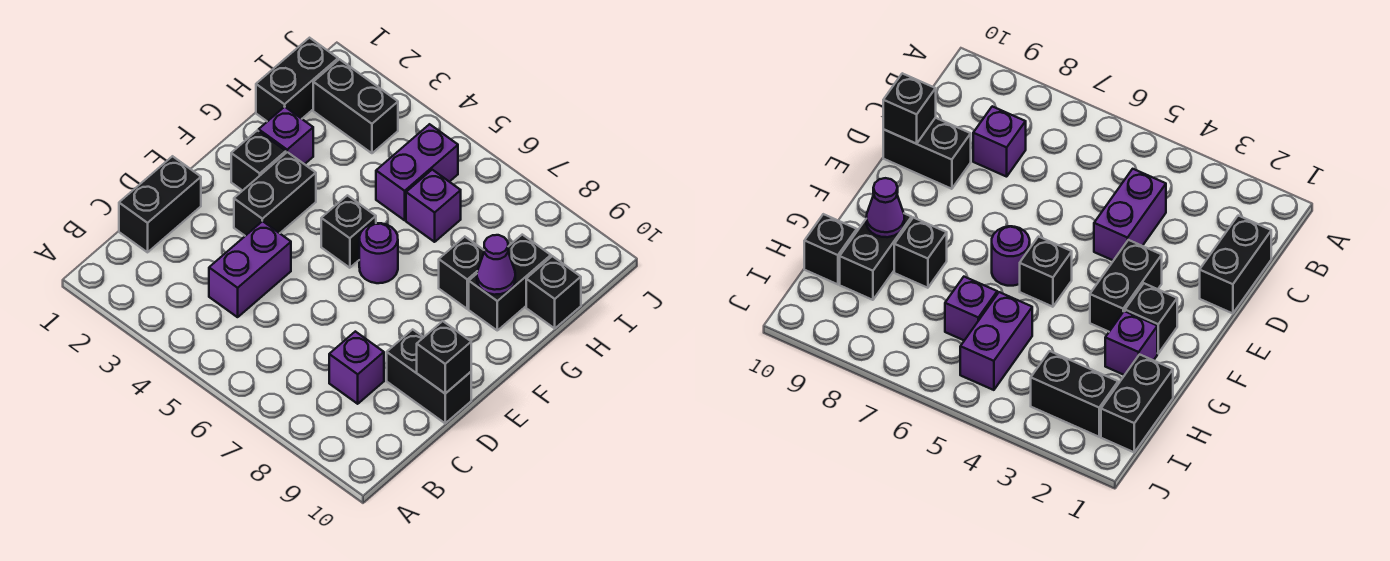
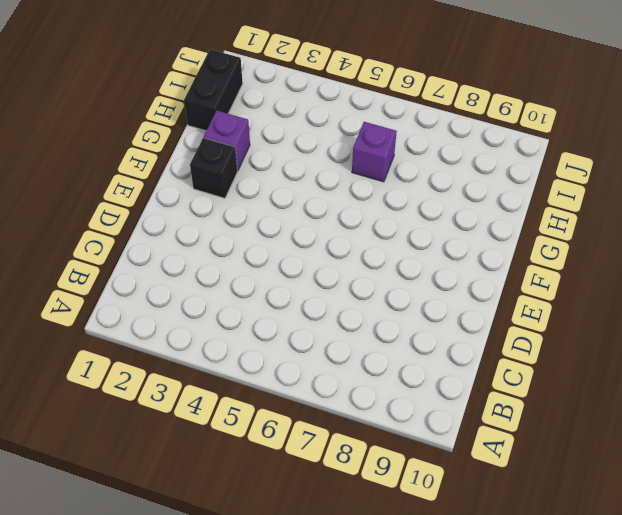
none -> black 1x2 brick [119,156,201,252]
none -> purple 1x2 brick [209,221,291,317]
none -> purple 1x1 brick [329,331,384,404]

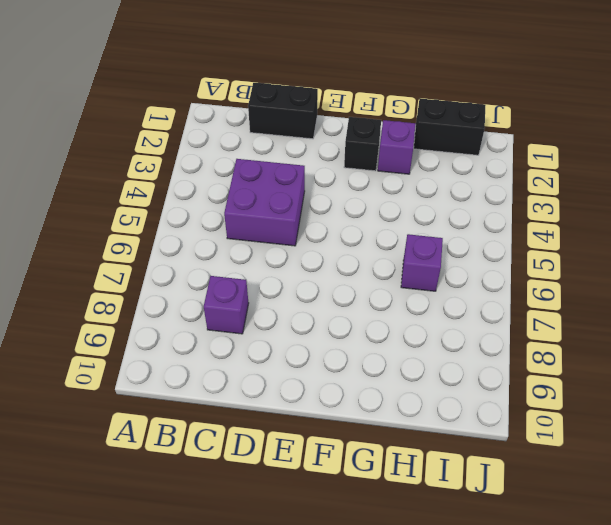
purple 2x2 brick [224,159,305,246] -> purple 1x2 brick [209,221,291,317]
none -> black 1x2 brick [387,329,471,423]
none -> black 1x2 brick [234,152,316,236]
none -> black 1x1 brick [321,195,376,268]

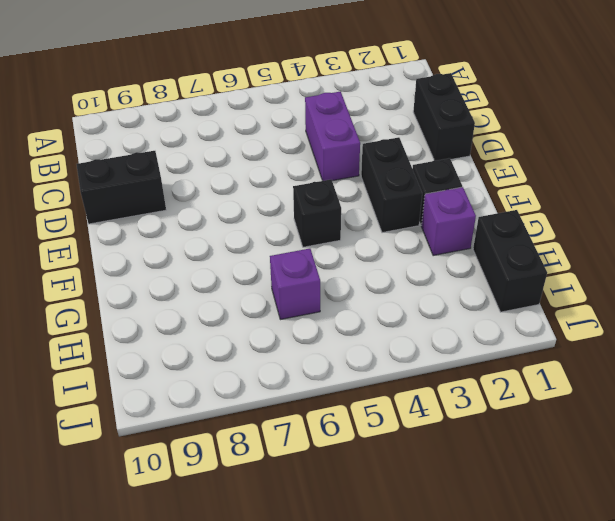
none -> purple 1x1 brick [329,331,384,404]
none -> purple 1x1 round brick [359,223,398,283]
none -> black 1x1 brick [439,237,484,309]

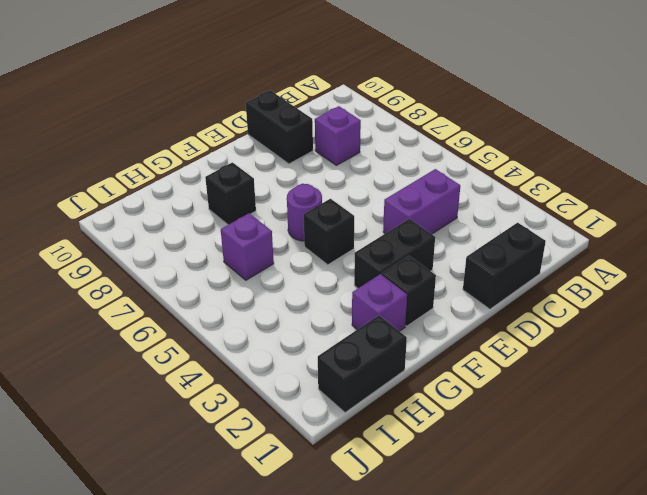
none -> black 1x2 brick [469,235,551,330]
none -> purple 1x2 brick [376,124,458,220]
none -> black 1x1 brick [526,256,581,328]

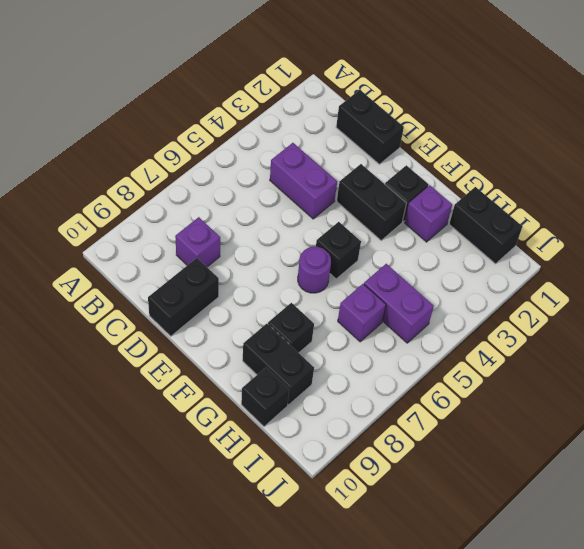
none -> black 1x2 brick [313,59,398,153]
none -> black 1x1 brick [417,321,471,394]
none -> purple 1x1 cone [477,235,515,295]

